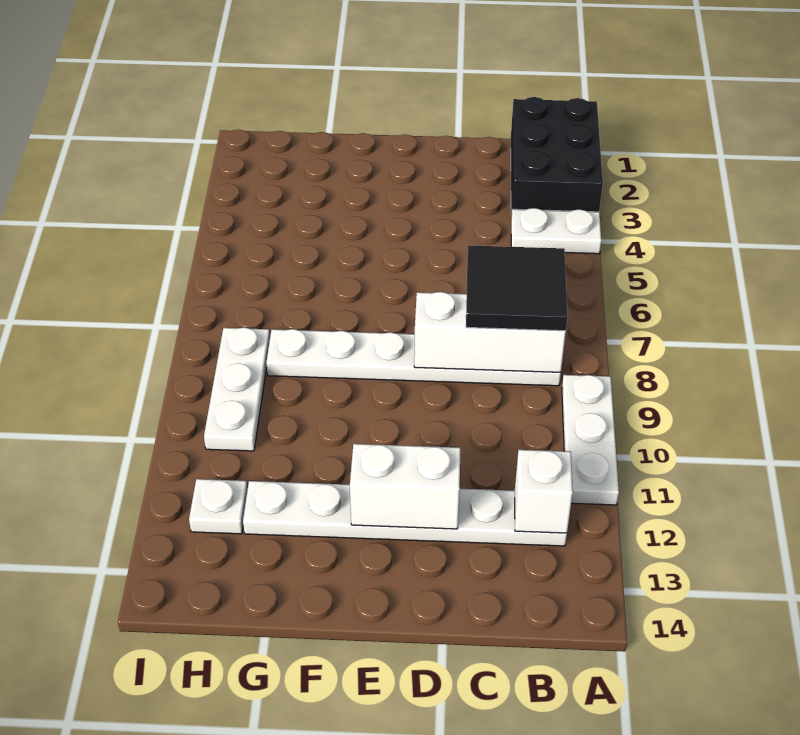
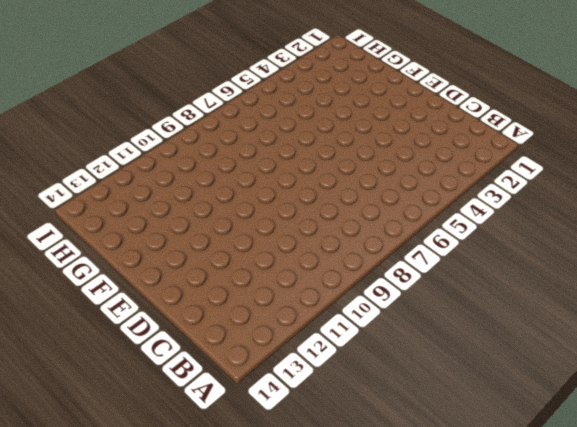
none -> black 2x3 brick [511,97,603,218]
none -> white 1x2 plate [511,208,601,254]

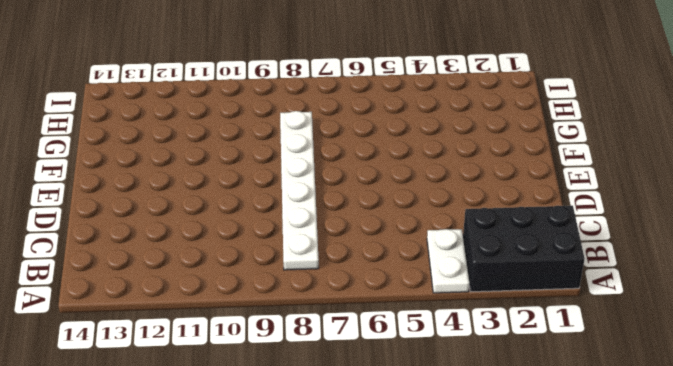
none -> white 1x3 plate [562,375,619,505]
none -> white 1x6 plate [243,481,567,546]

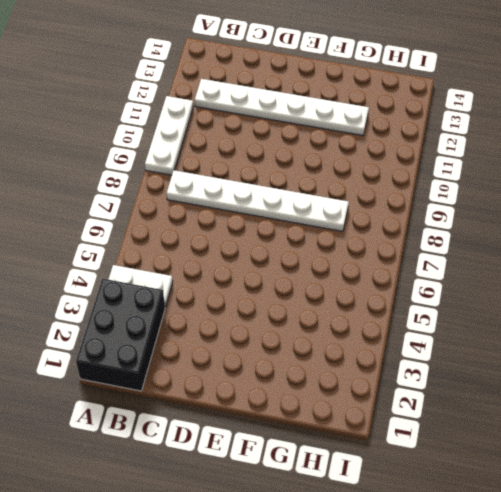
none -> white 1x3 plate [204,327,270,451]
none -> white 1x1 plate [189,479,248,534]

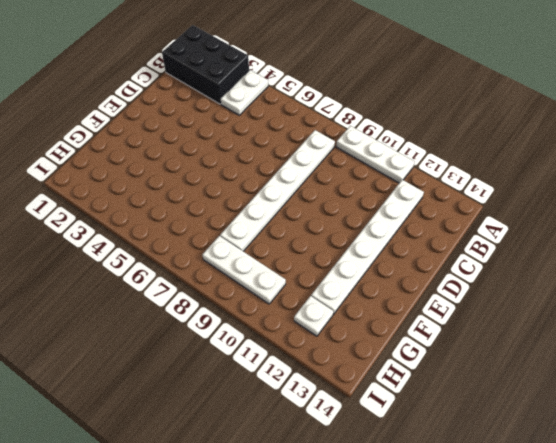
none -> white 1x3 brick [414,292,566,372]
none -> white 1x1 brick [515,450,573,533]

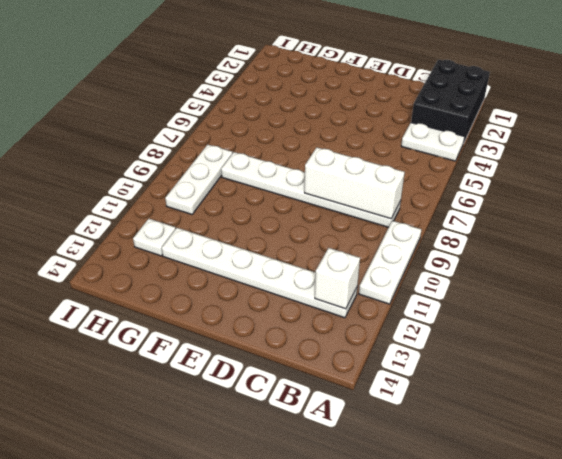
none -> white 1x2 brick [350,444,461,529]
none -> black 2x2 tile [466,245,568,331]

